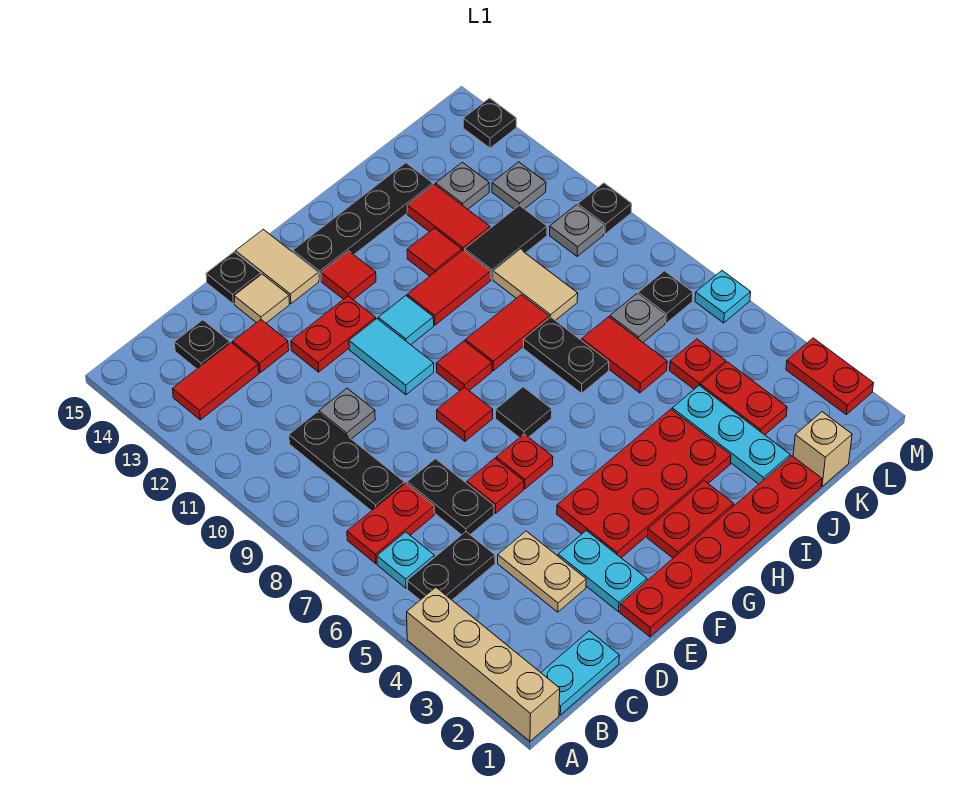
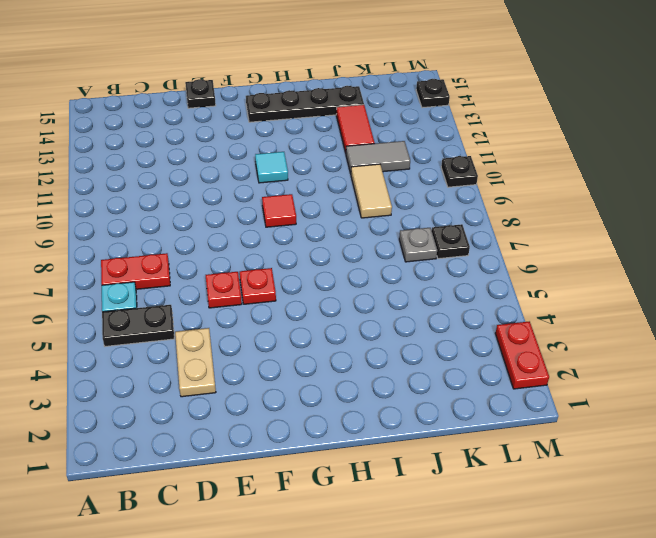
grey 1x2 tile [346,141,410,173] -> black 1x2 tile [465,205,547,279]
none -> tan 1x4 brick [407,587,560,741]
none -> cyan 1x2 plate [541,631,619,715]
none -> red 1x2 tile [173,343,259,420]
none -> black 1x3 plate [289,412,404,511]

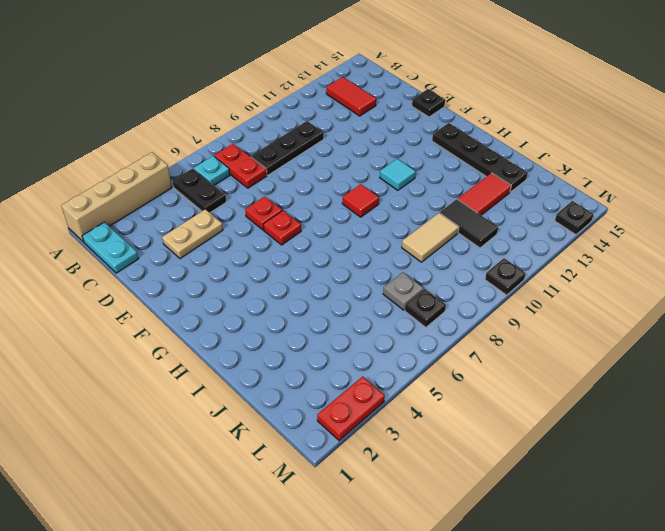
none -> black 1x1 plate [174,320,230,369]
none -> black 1x2 plate [407,459,494,535]
none -> grey 1x1 plate [319,388,375,439]
none -> red 1x1 tile [233,320,289,373]

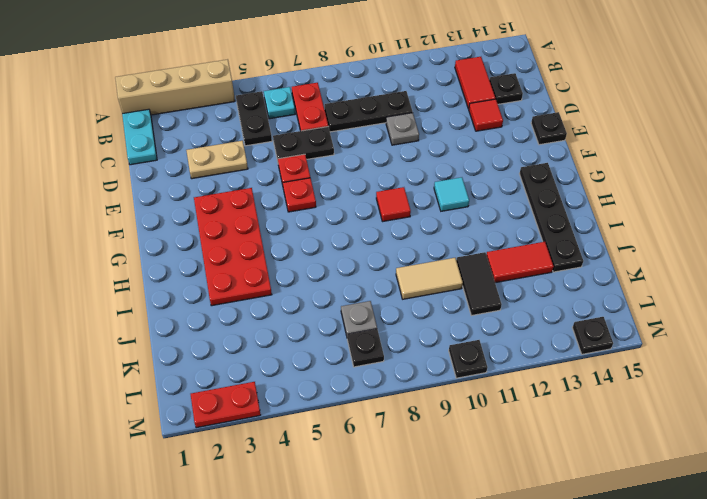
none -> red 1x6 plate [620,456,822,637]
none -> cyan 1x2 plate [558,531,647,612]
none -> red 1x2 plate [291,296,376,372]
none -> tan 1x1 tile [234,274,290,323]

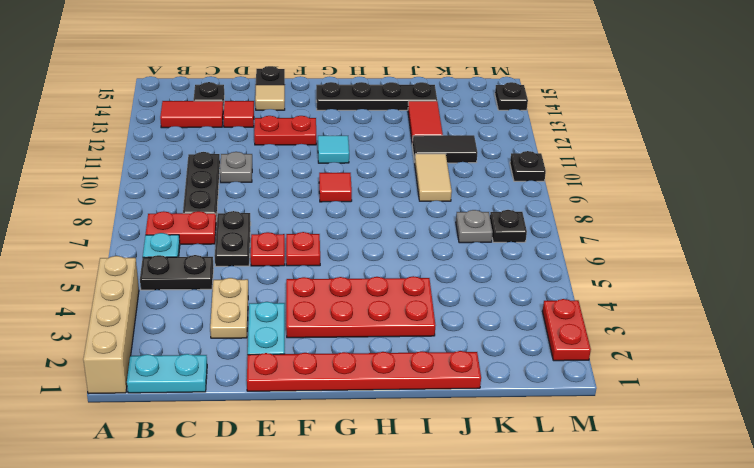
none -> red 1x1 tile [437,387,493,441]
none -> cyan 1x2 tile [349,319,434,395]
none -> tan 1x2 tile [236,229,319,303]
none -> red 1x2 plate [647,481,734,558]

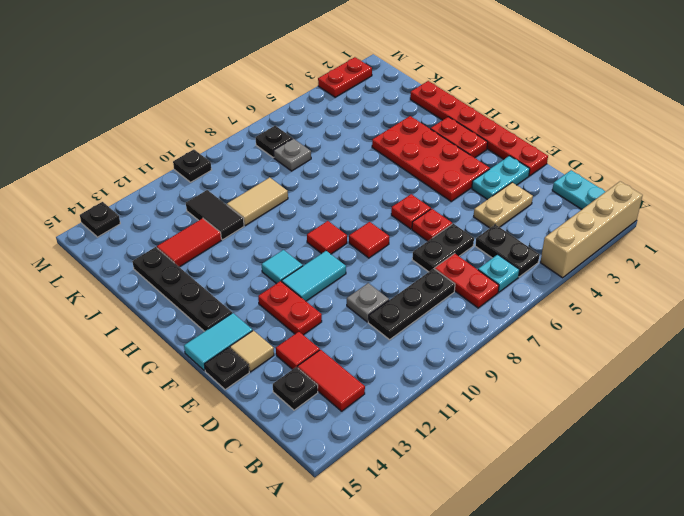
cyan 1x2 tile [184,313,253,371] -> tan 1x2 tile [236,229,319,303]
none -> black 1x1 tile [496,387,552,438]
none -> red 1x1 tile [321,251,376,300]
none -> red 1x2 tile [465,295,549,371]
none -> red 1x2 tile [407,250,491,325]

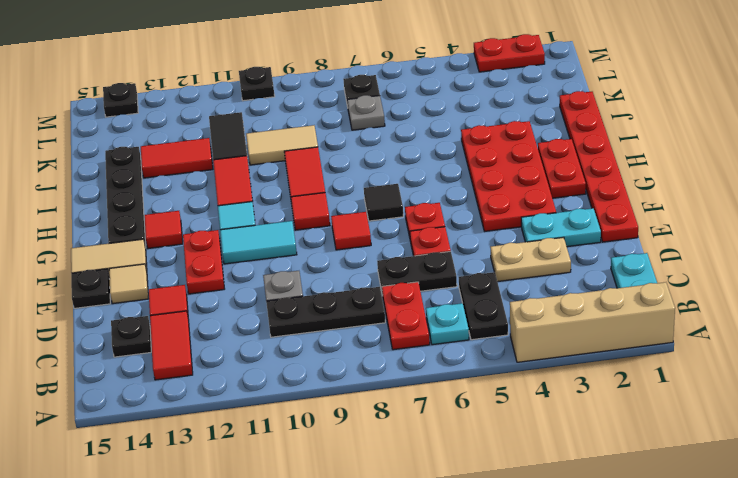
none -> black 1x2 plate [523,317,609,393]
none -> red 1x1 tile [407,228,462,276]
none -> cyan 1x3 plate [672,385,790,484]
none -> red 1x2 tile [582,317,667,393]

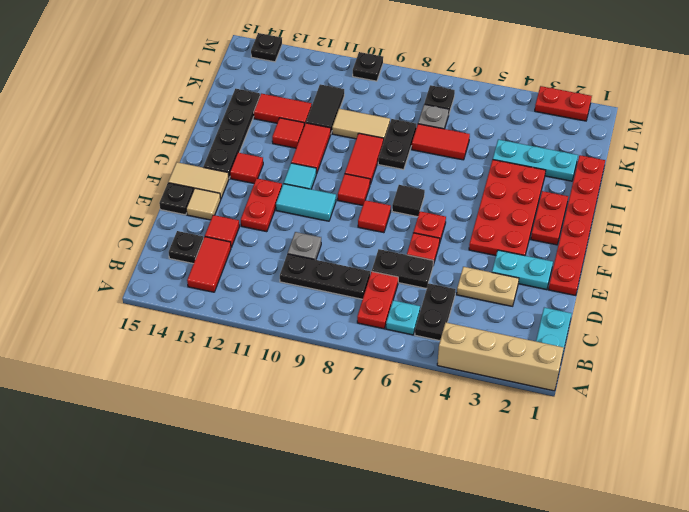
black 1x2 plate [378,119,416,170] -> black 1x2 plate turned to [523,317,609,393]
none -> tan 1x1 brick [793,412,852,486]
none -> red 1x2 plate [700,362,787,435]
none -> red 1x1 plate [670,339,726,389]
none -> grey 1x1 plate [436,162,489,209]

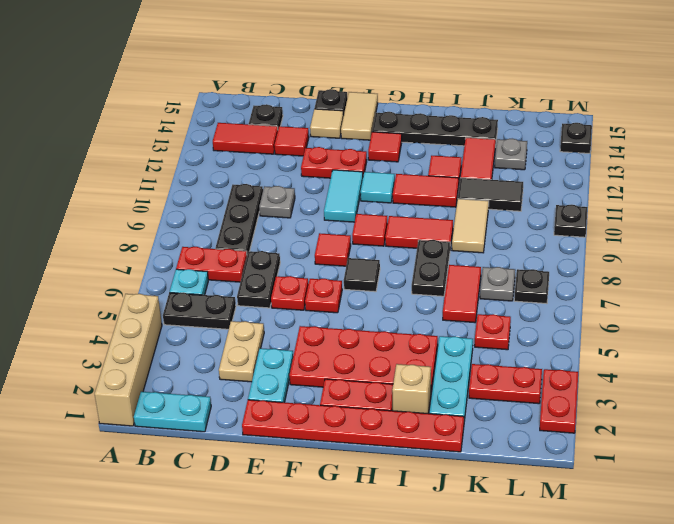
tan 1x1 brick [392,364,431,414] -> tan 1x1 brick moved to [793,412,852,486]
red 1x2 plate [469,364,542,404] -> red 1x2 plate turned to [700,362,787,435]
none -> grey 1x1 plate [550,205,604,256]
none -> grey 1x1 plate [492,162,546,209]
none -> cyan 1x1 plate [695,271,751,323]

